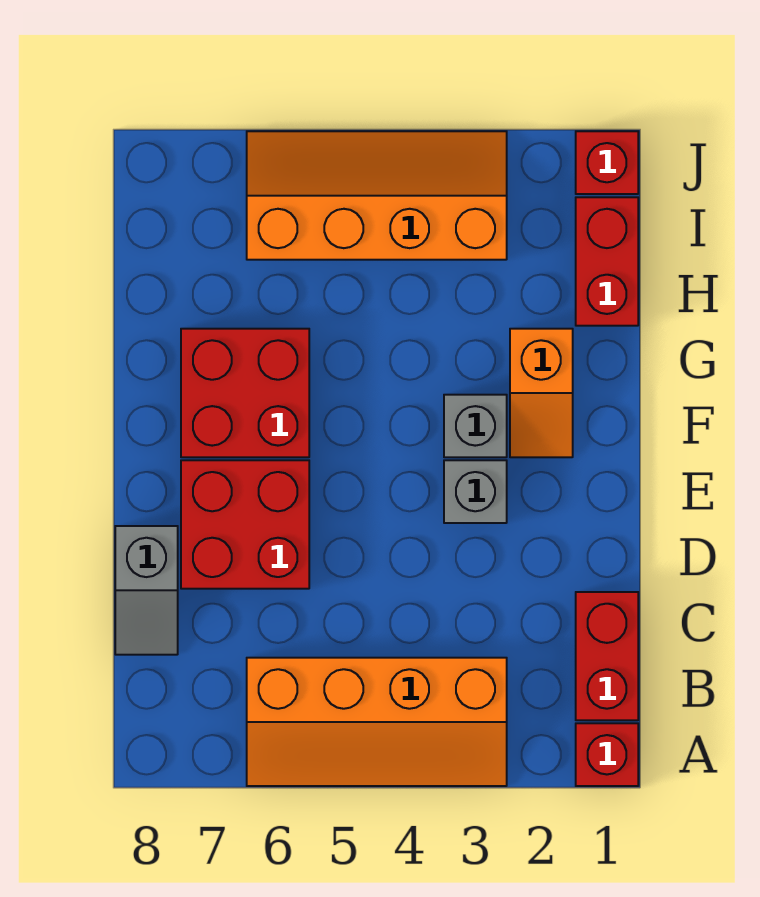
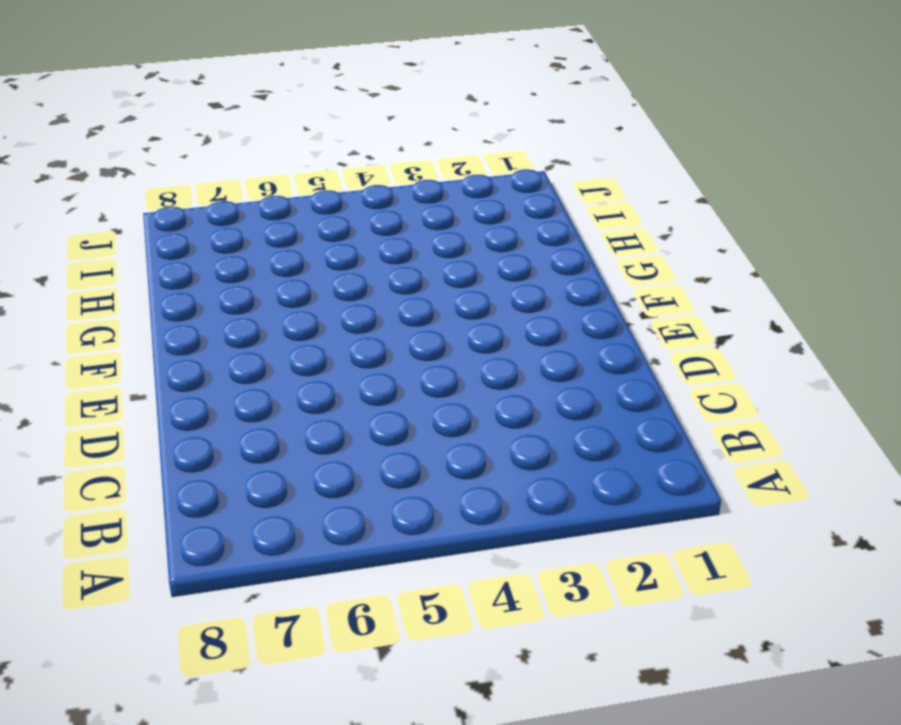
none -> red 1x1 brick [576,723,638,786]
none -> orange 2x4 slope [247,658,507,786]
none -> red 1x2 brick [576,592,638,720]

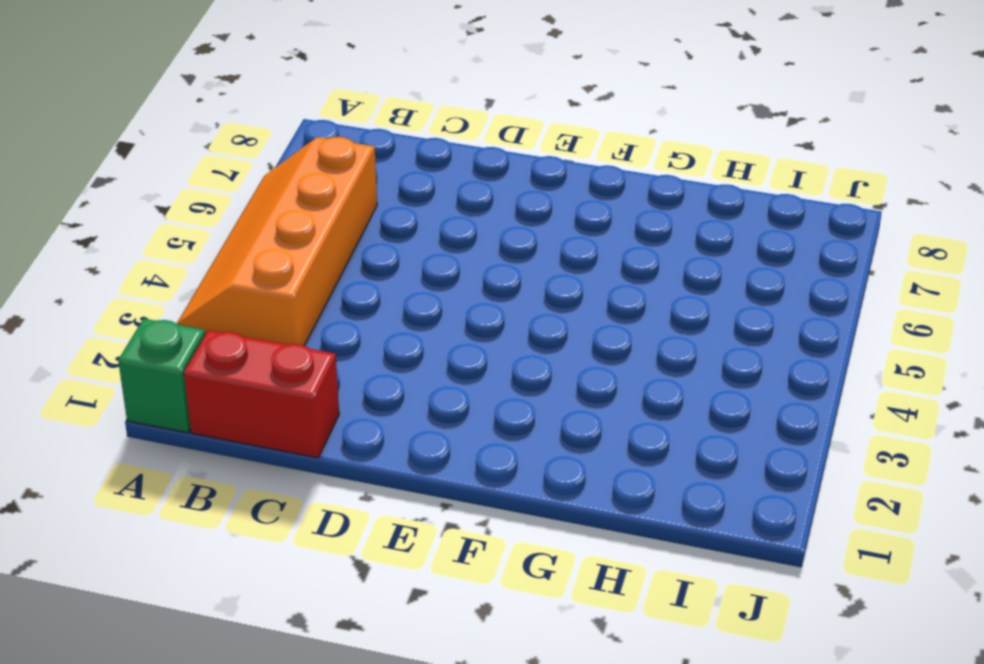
green 1x1 brick [118,319,205,433] -> red 1x1 brick [576,723,638,786]
none -> grey 1x2 slope [115,526,178,655]
none -> red 2x2 brick [181,460,309,589]
none -> grey 1x1 brick [444,460,507,523]

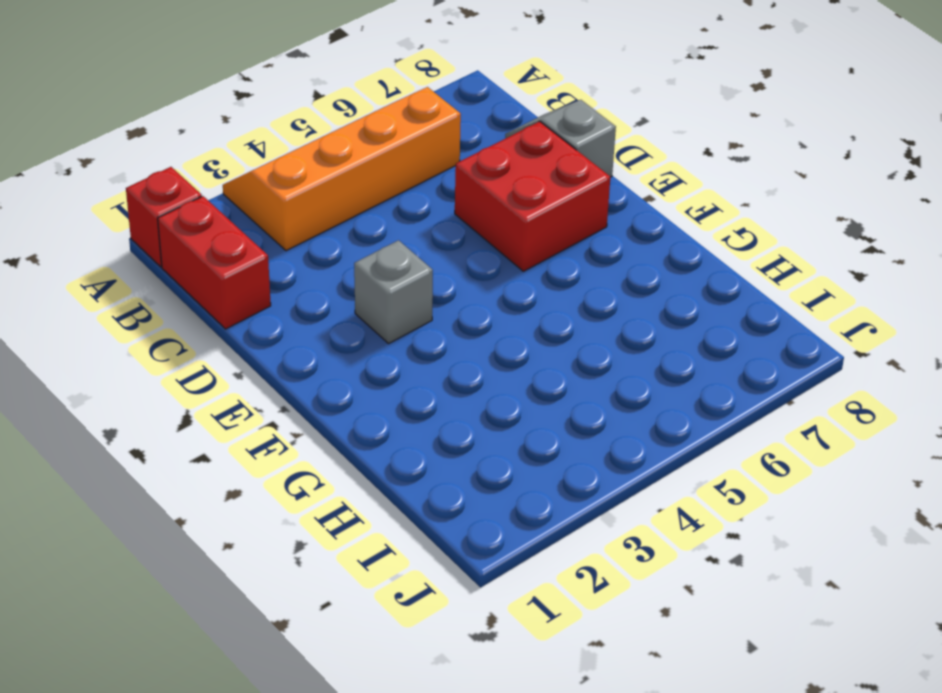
none -> orange 1x2 slope [510,329,573,457]
none -> grey 1x1 brick [444,395,507,457]
none -> red 2x2 brick [181,329,309,457]

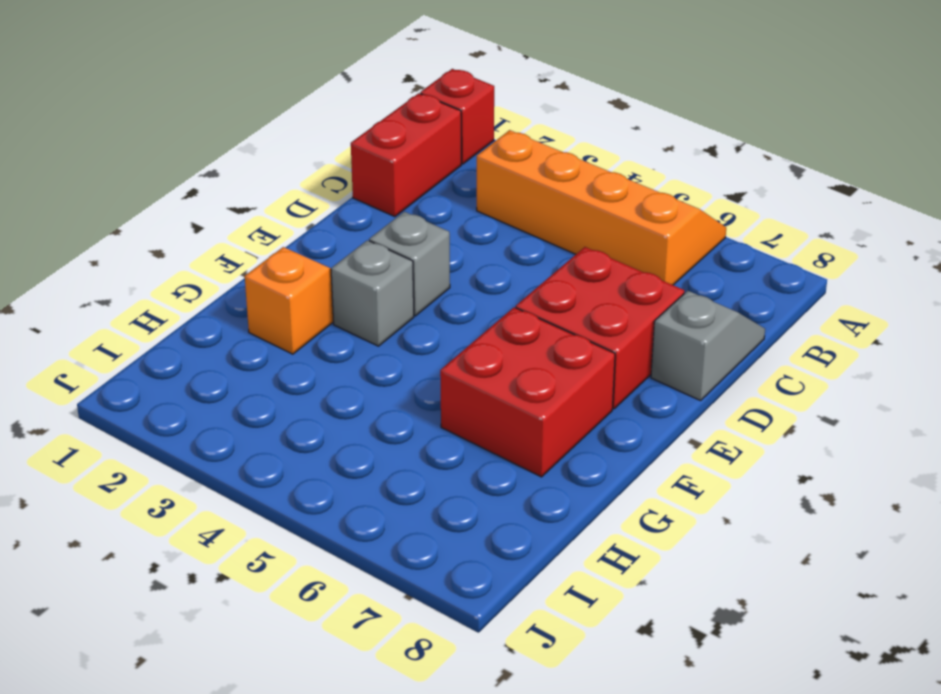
none -> red 1x2 brick [576,197,638,326]
none -> orange 2x4 slope [247,131,507,260]
none -> red 1x1 brick [576,131,638,194]

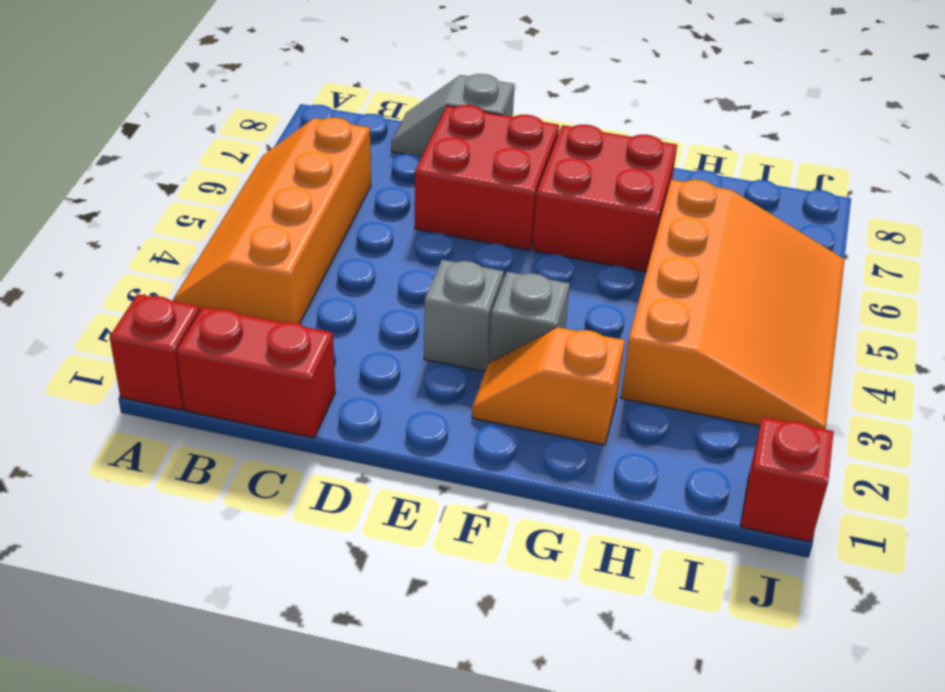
orange 3x4 slope [621,180,845,429] -> orange 2x4 slope [247,131,507,260]
none -> red 1x2 brick [576,197,638,326]

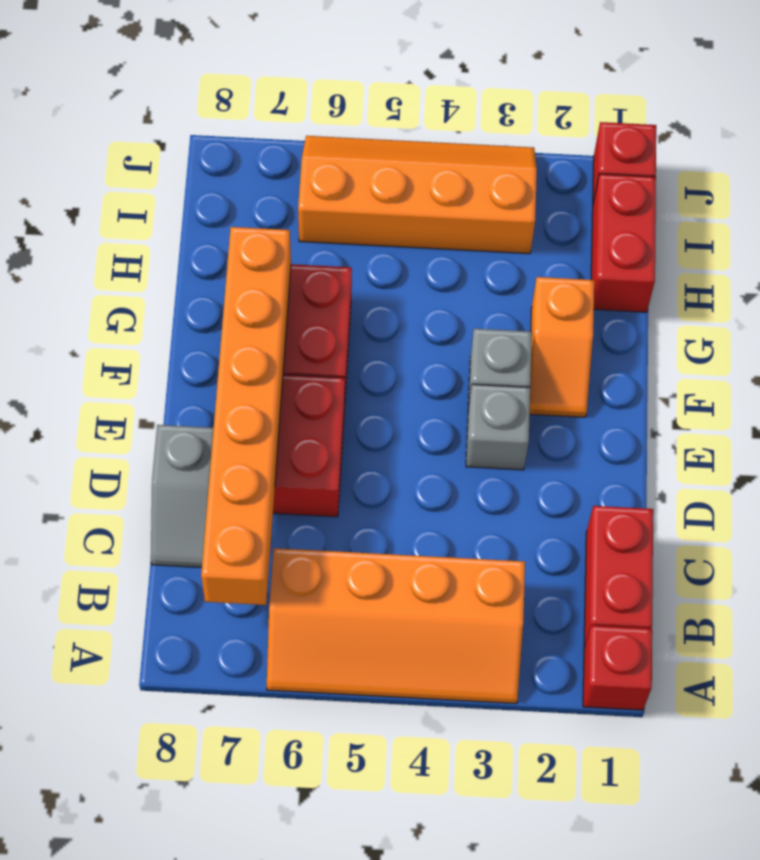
orange 1x6 brick [201,227,291,605] -> none

